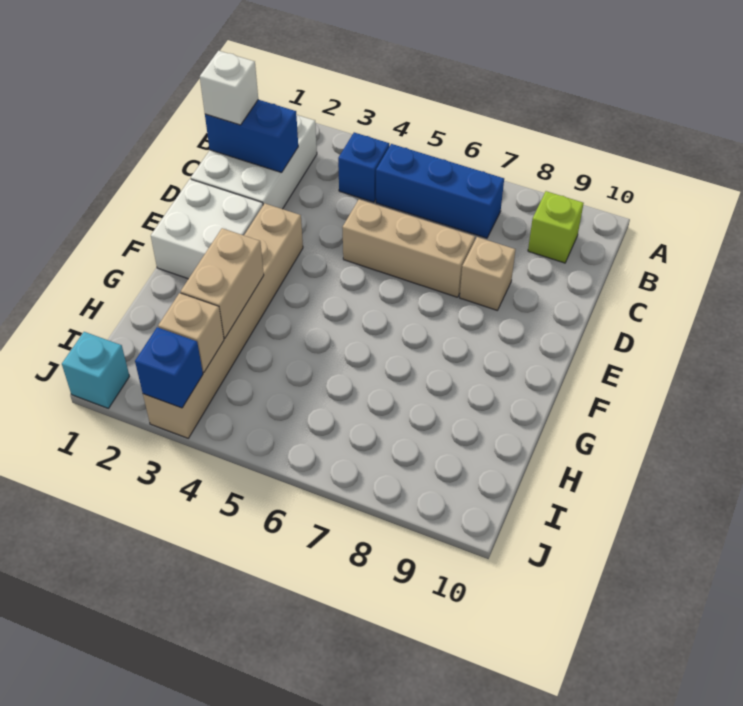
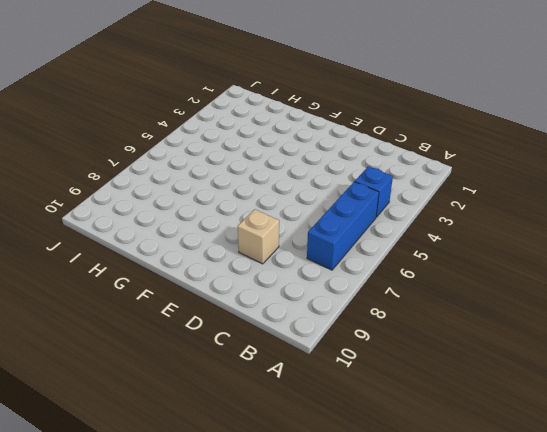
none -> white 2x3 brick [191,115,317,209]
none -> lime 1x1 brick [528,191,584,263]
none -> tan 1x3 brick [342,199,475,297]

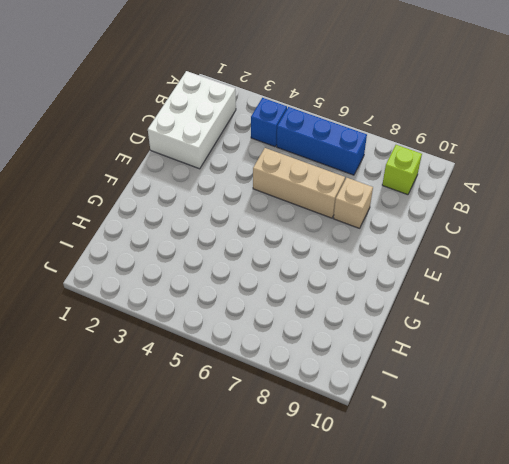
none -> white 2x2 brick [151,179,263,279]
none -> tan 1x6 brick [143,204,303,438]
none -> cyan 1x1 brick [62,332,130,408]

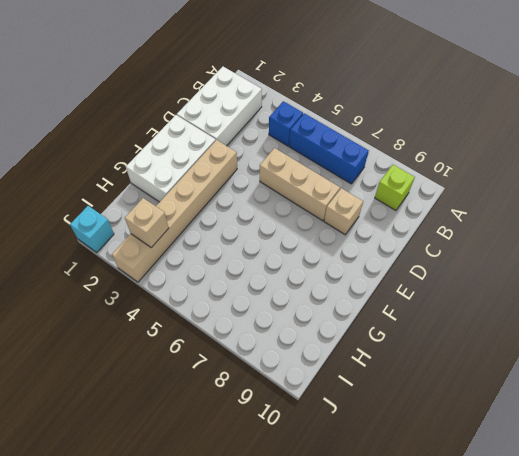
white 2x3 brick [126,115,216,202] -> white 2x2 brick [151,179,263,279]
none -> blue 1x2 brick [205,100,298,173]
none -> tan 1x2 brick [181,228,264,338]
none -> blue 1x1 brick [135,327,203,408]

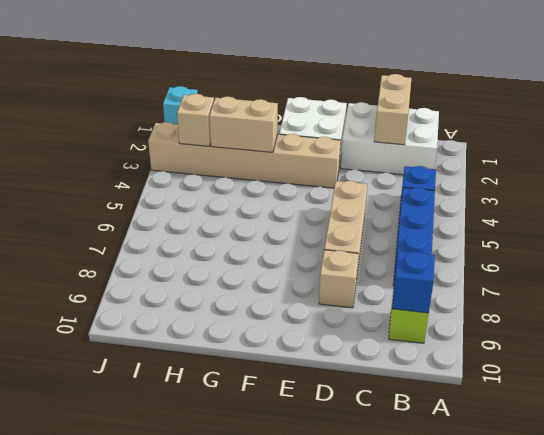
blue 1x1 brick [392,251,435,313] -> blue 1x1 brick moved to [135,327,203,408]
tan 1x2 brick [374,74,411,145] -> blue 1x2 brick [205,100,298,173]
none -> white 1x1 brick [200,51,258,125]

